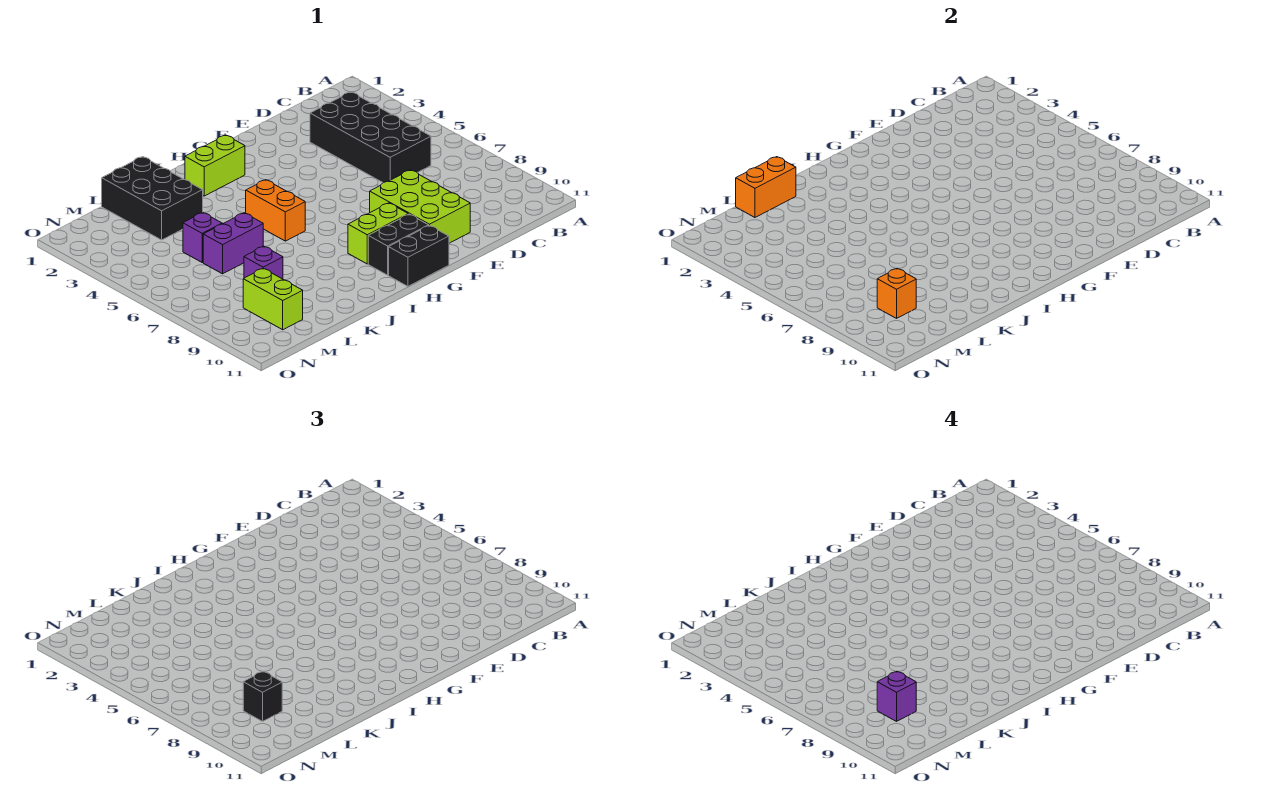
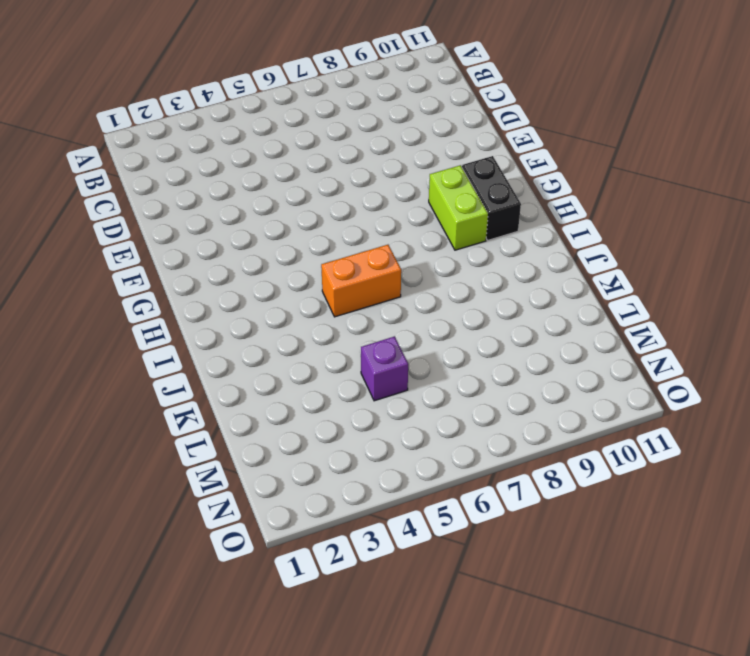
none -> black 2x4 brick [310,92,431,183]
none -> lime 2x3 brick [370,170,470,243]
none -> black 1x2 brick [389,225,449,286]

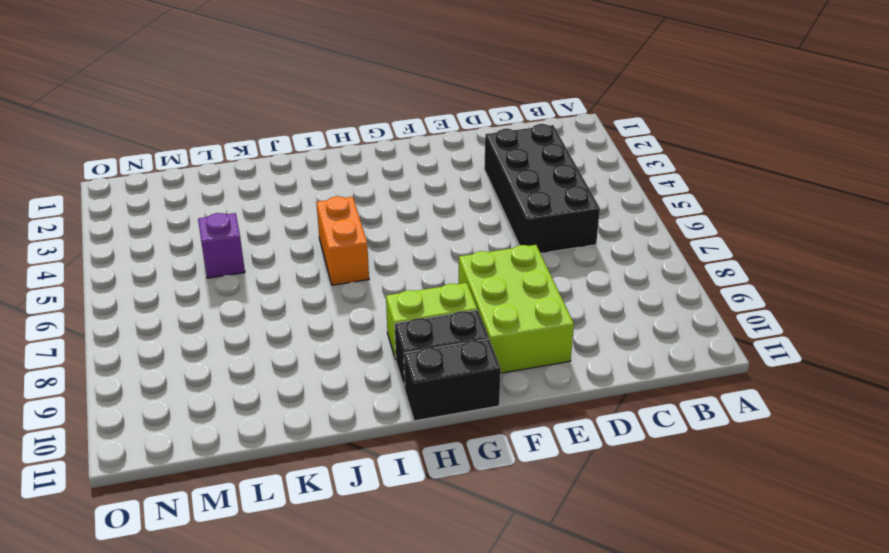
none -> lime 1x2 brick [185,135,245,196]
none -> black 2x3 brick [102,157,203,240]
none -> purple 1x2 brick [203,213,263,274]

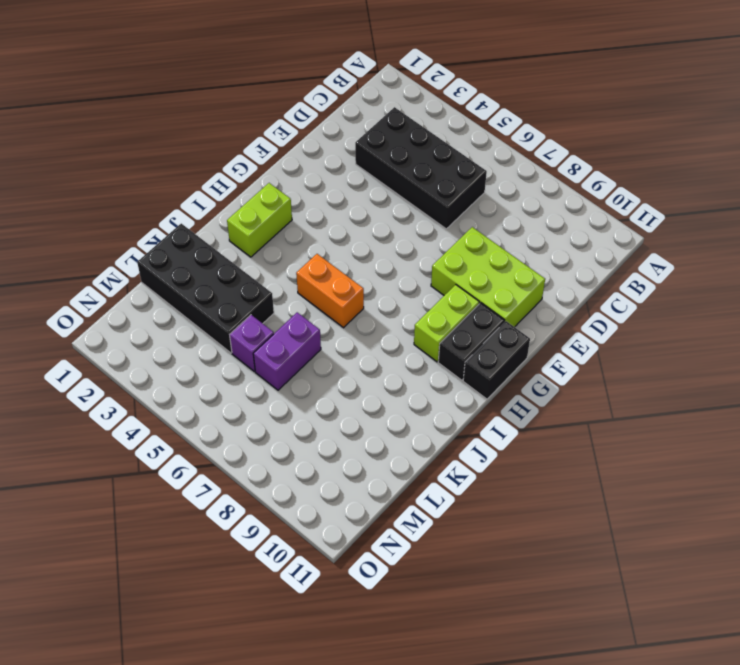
black 2x4 brick [137,224,274,353] -> black 2x3 brick [102,157,203,240]
none -> purple 1x1 brick [244,246,283,279]
none -> lime 1x2 brick [243,269,303,330]
none -> orange 1x2 brick [736,157,796,217]

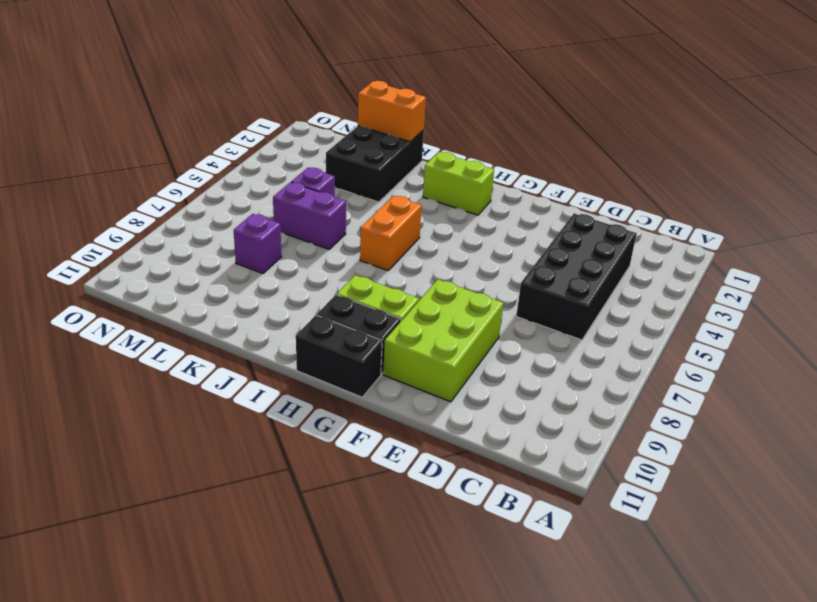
none -> lime 1x2 brick [243,269,303,330]
none -> orange 1x1 brick [877,268,916,318]
none -> black 1x1 brick [243,671,282,721]

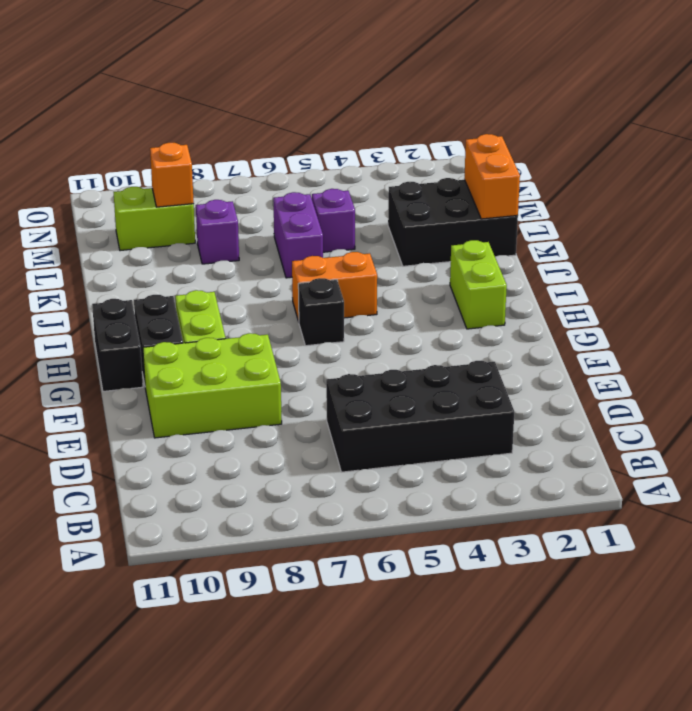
black 1x1 brick [298,278,344,346] -> black 1x1 brick moved to [243,671,282,721]
none -> purple 1x1 brick [877,671,916,721]

